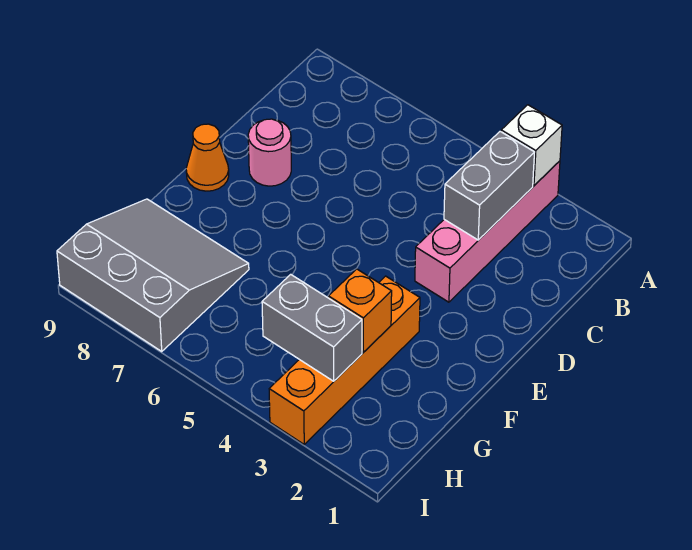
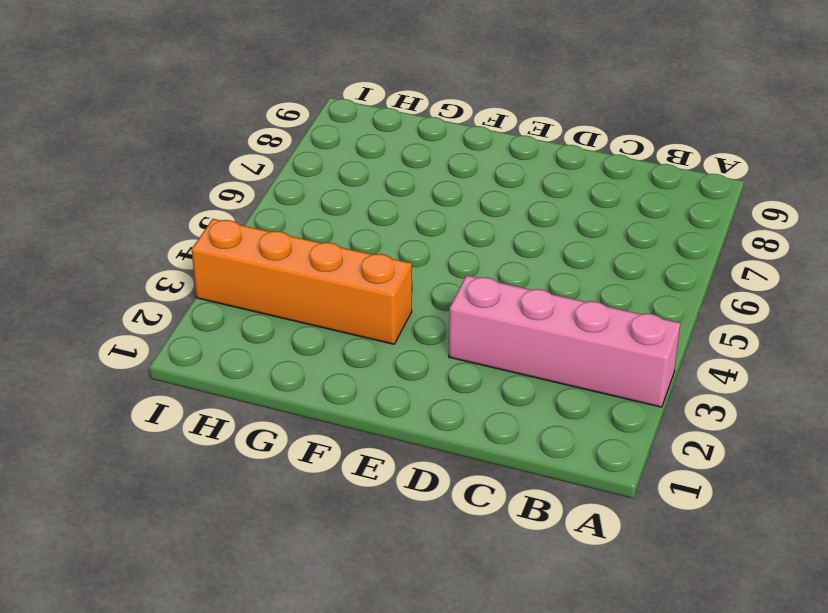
none -> pink 1x1 round brick [248,119,291,186]
none -> orange 1x1 cone [186,124,229,191]

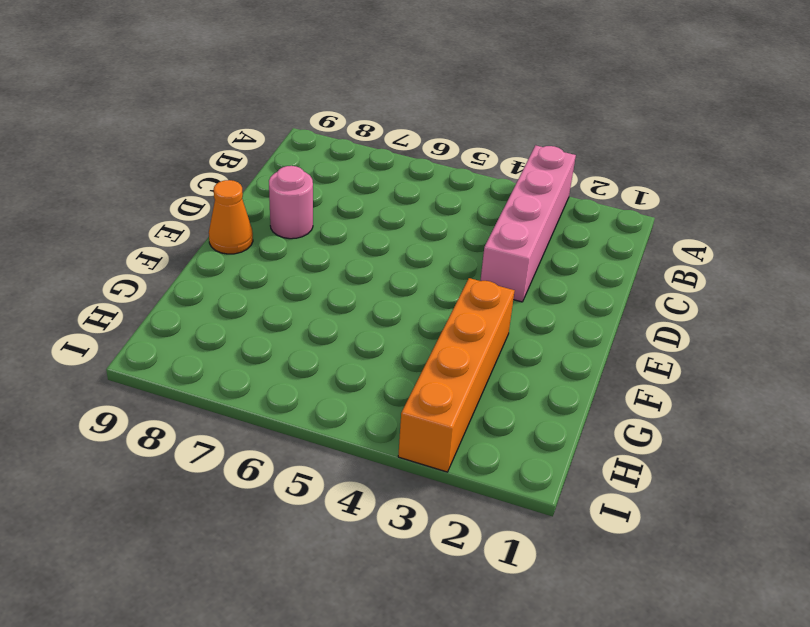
none -> grey 3x3 slope [57,199,249,351]
none -> white 1x1 brick [501,105,562,186]

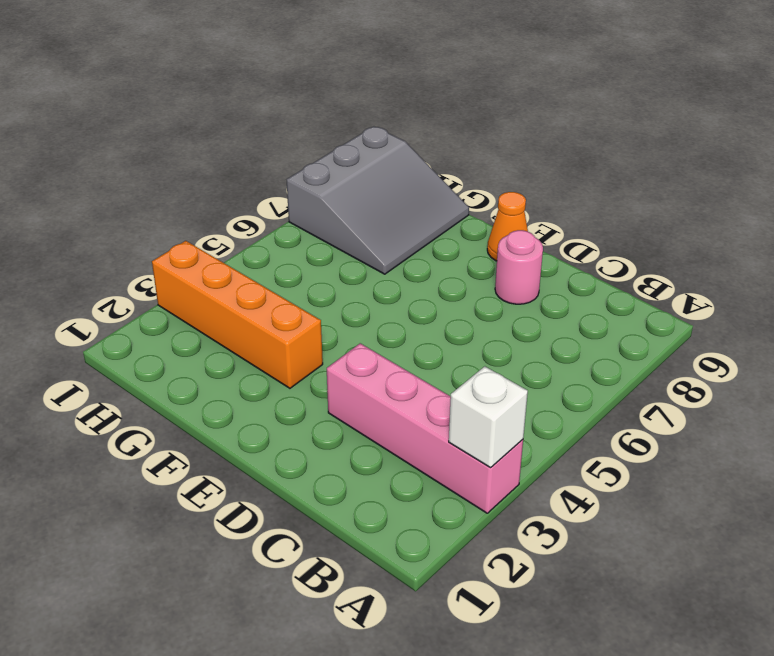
none -> grey 1x2 brick [444,132,534,240]
none -> orange 1x1 brick [329,269,392,352]

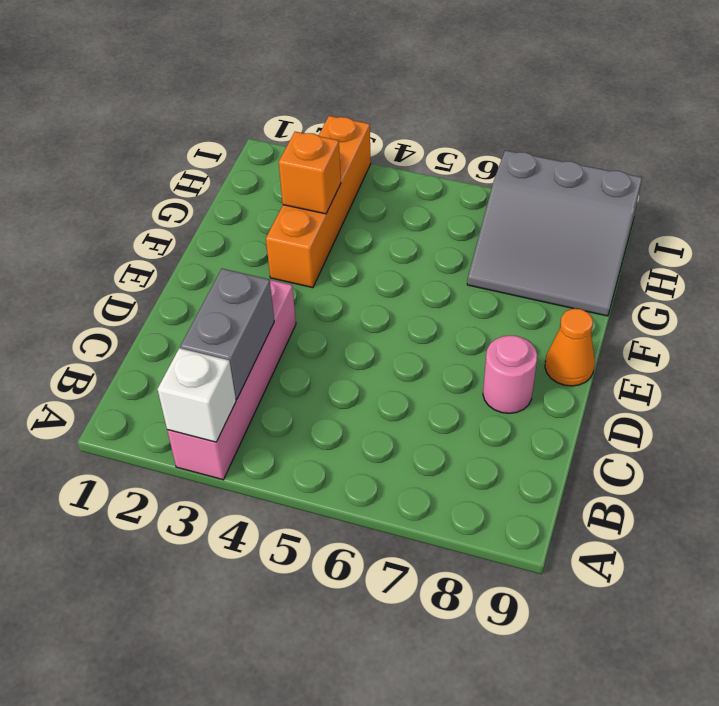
none -> grey 1x2 brick [262,274,362,381]

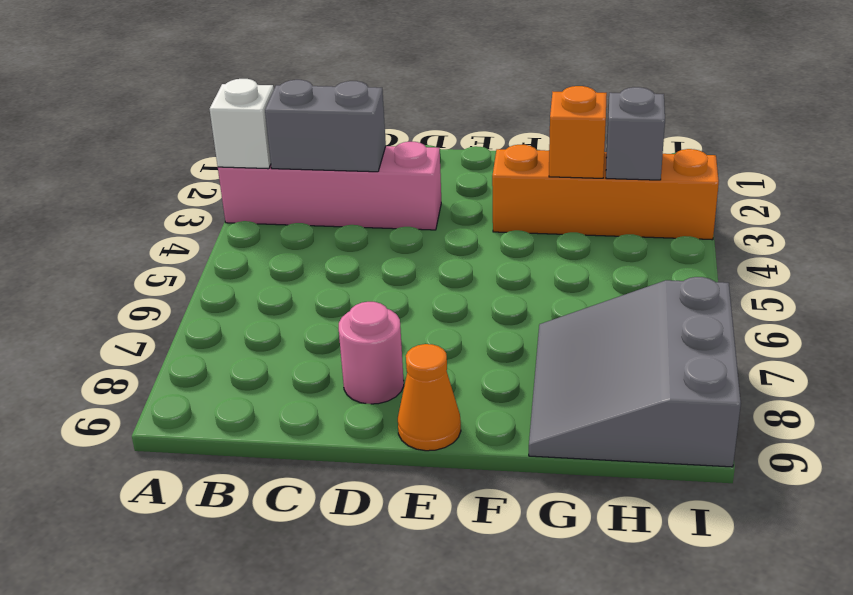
grey 1x1 brick [606,87,665,180] -> grey 1x2 brick [262,274,362,381]

